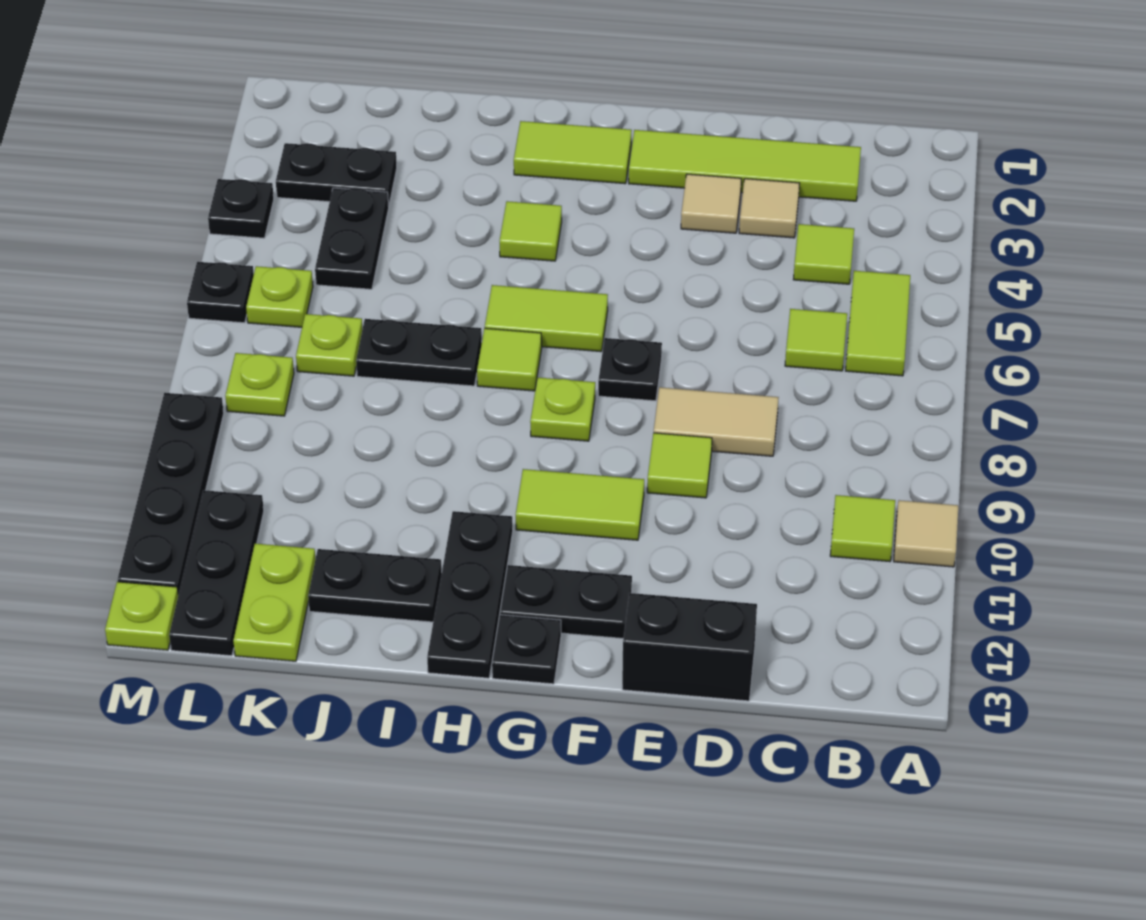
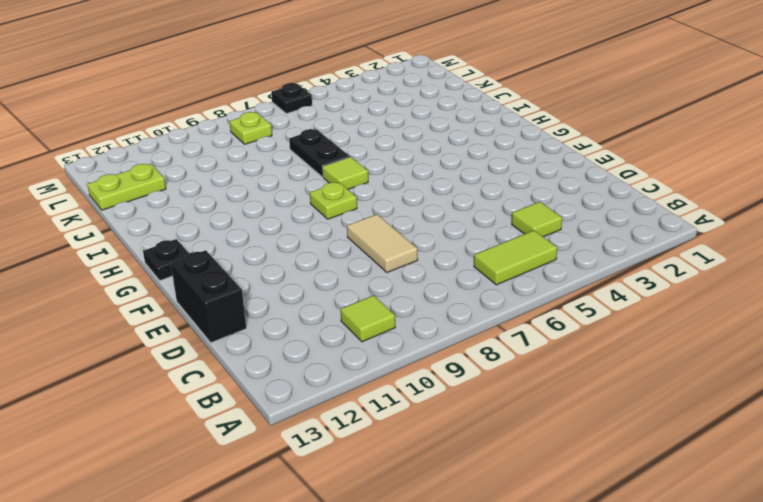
none -> tan 1x1 tile [894,500,958,567]
none -> lime 1x4 tile [629,130,861,201]
none -> lime 1x1 tile [785,309,847,371]
none -> tan 1x1 tile [739,179,800,238]

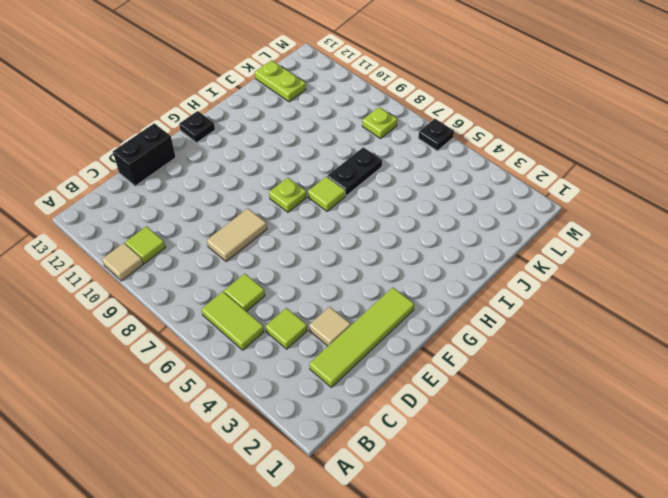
none -> tan 1x1 tile [681,174,741,233]
none -> lime 1x1 tile [647,433,712,498]
none -> black 1x1 plate [598,338,662,401]
none -> lime 1x2 tile [516,469,644,540]

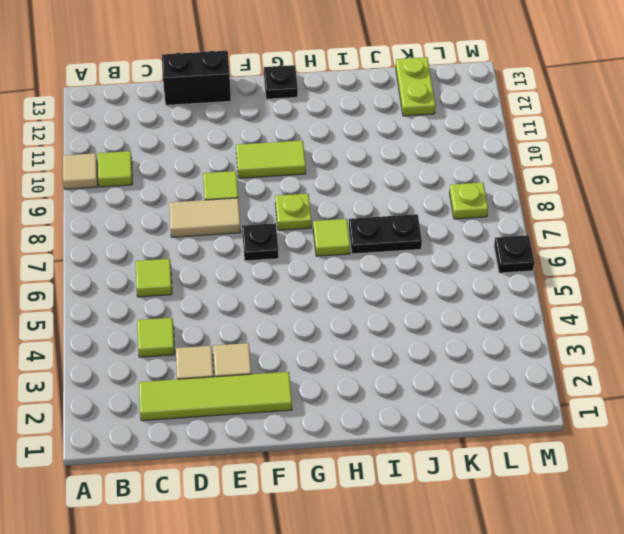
none -> lime 1x2 tile [846,271,910,376]
none -> black 1x2 plate [500,565,632,638]
none -> lime 1x2 tile [514,121,632,184]
none -> lime 1x2 tile [485,285,608,352]

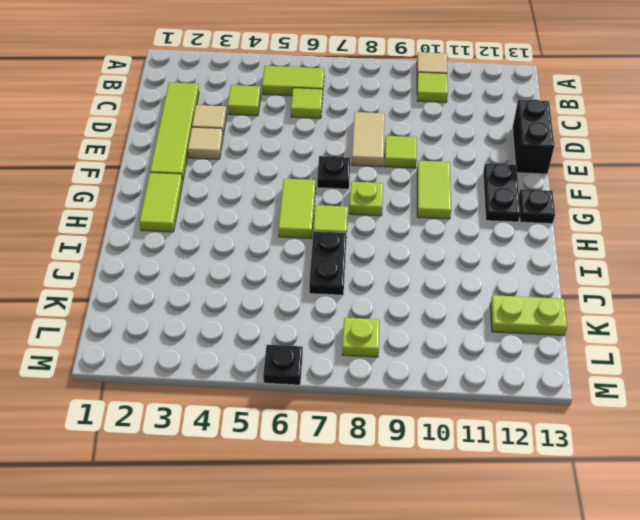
none -> lime 1x1 tile [500,201,562,261]
none -> black 1x3 plate [427,511,513,678]
none -> black 1x2 plate [308,549,442,622]
none -> black 1x2 plate [276,143,397,206]

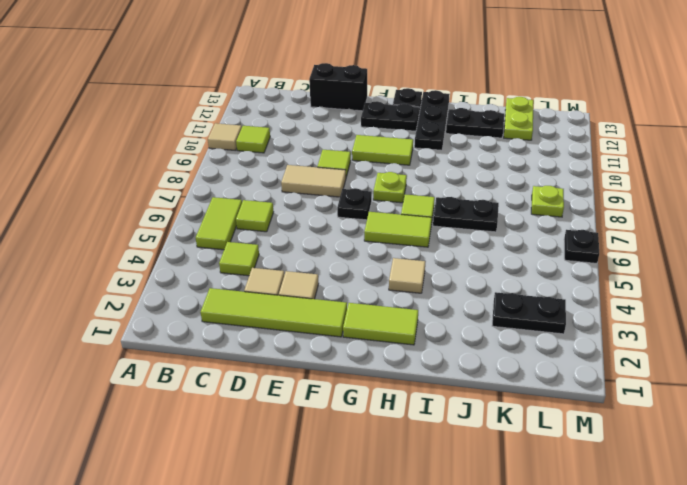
tan 1x1 tile [389,258,425,293] -> lime 1x1 tile [500,201,562,261]
none -> black 1x2 plate [315,188,389,289]
none -> lime 1x1 plate [296,314,362,376]
none -> lime 1x1 plate [246,266,313,327]
none -> black 1x3 plate [169,490,264,656]

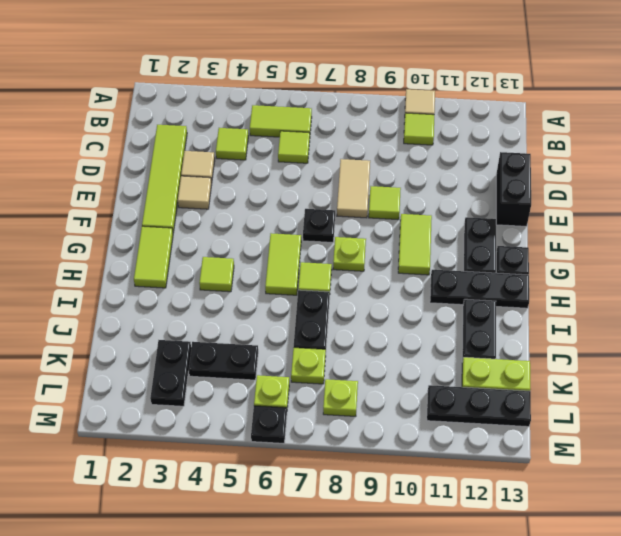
none -> black 1x1 plate [208,179,274,238]
none -> black 1x4 plate [118,393,224,595]
none -> lime 1x1 plate [105,582,178,650]

